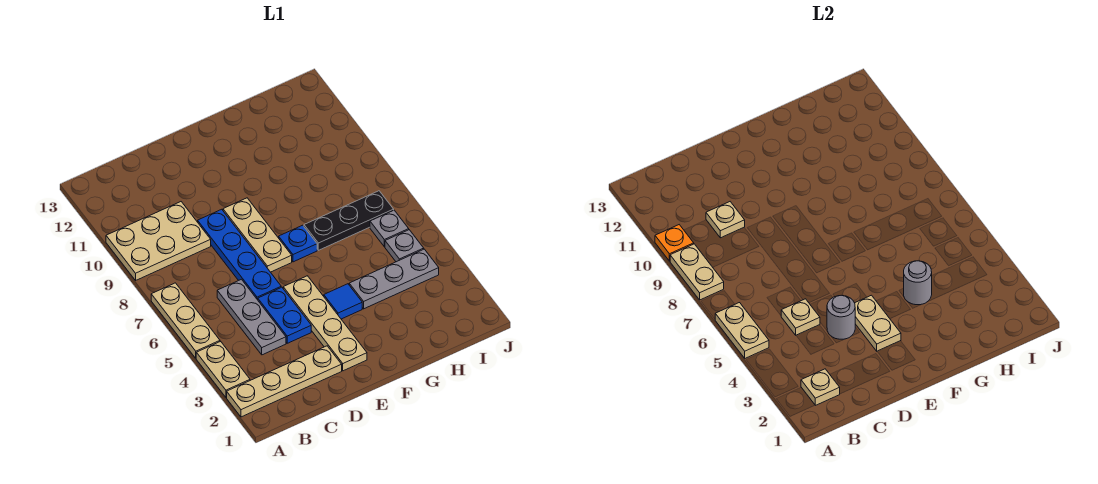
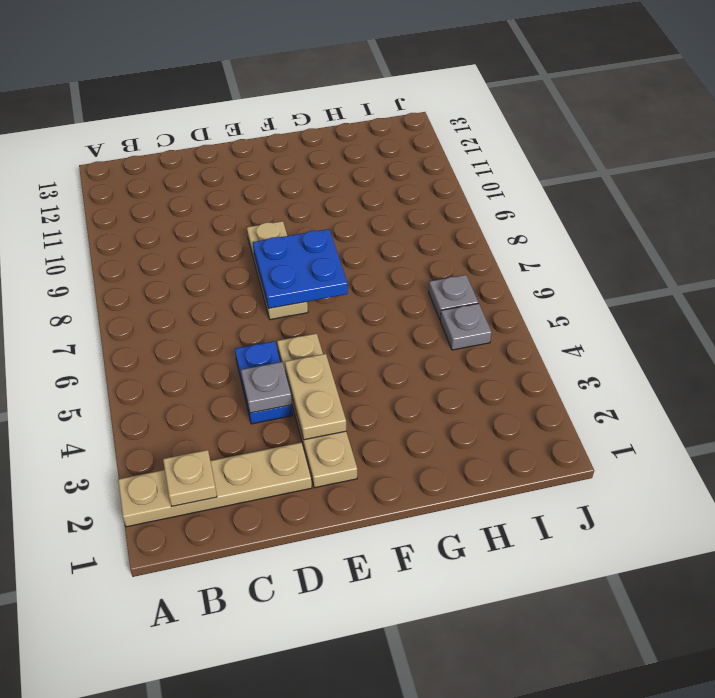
grey 1x1 plate [241,362,292,413] -> grey 1x1 round brick [827,295,855,339]
blue 2x2 plate [253,229,348,308] -> none
none -> tan 1x2 plate [196,341,250,397]
none -> tan 1x3 plate [151,283,220,358]
none -> tan 2x3 plate [106,202,211,280]

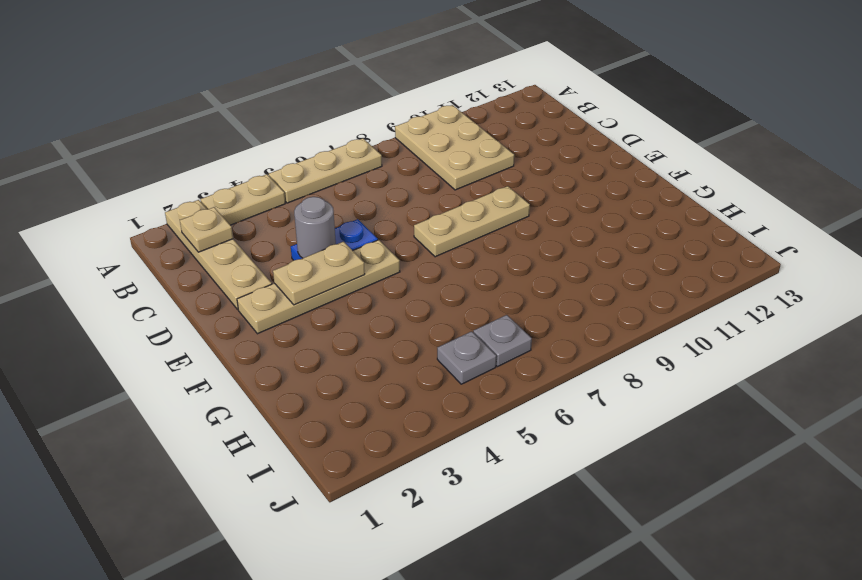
none -> grey 1x3 plate [217,279,286,355]
none -> blue 1x4 plate [198,209,281,300]
none -> blue 1x1 tile [324,284,362,319]

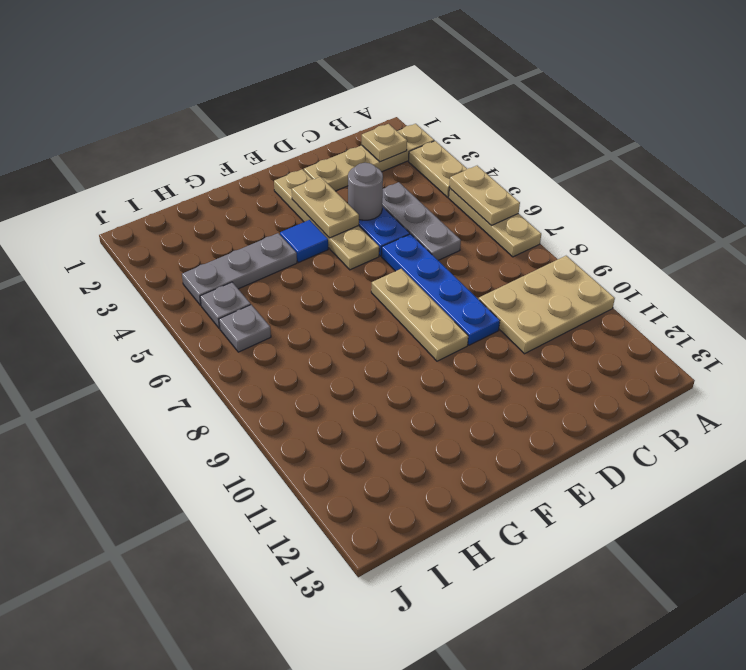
none -> blue 1x1 plate [279,225,317,262]
none -> black 1x3 plate [304,191,394,250]
none -> tan 1x2 plate [670,244,724,300]

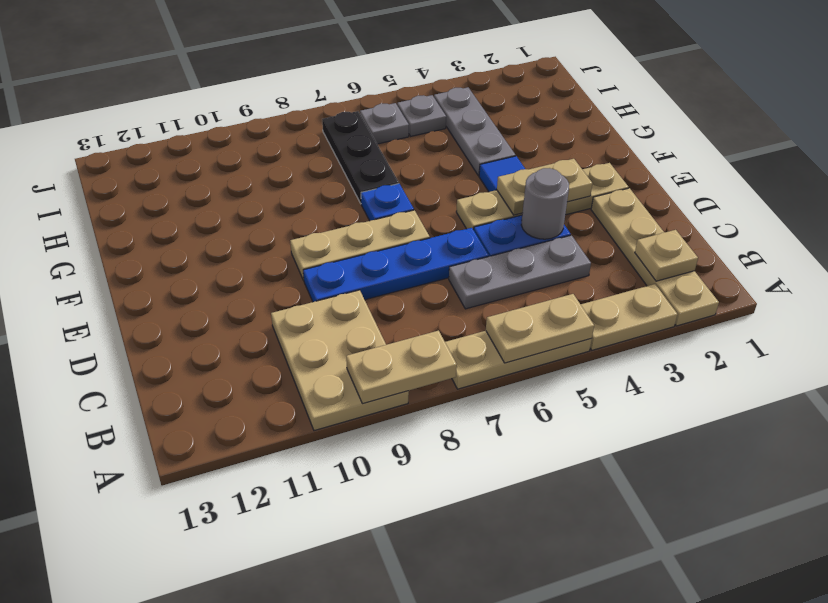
none -> orange 1x1 plate [655,225,694,261]
none -> tan 1x1 plate [781,299,820,335]
none -> tan 1x1 plate [706,202,745,238]

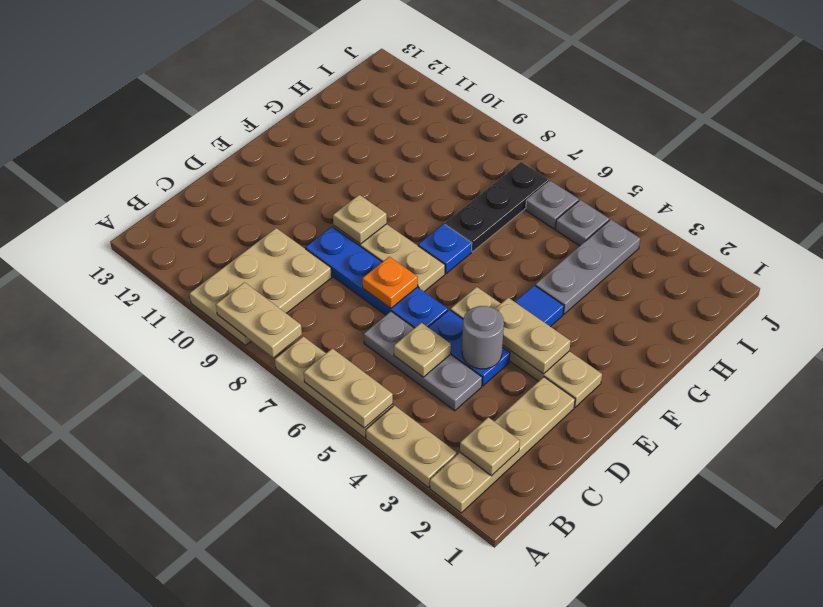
orange 1x1 plate [362,257,418,308] -> orange 1x1 plate moved to [655,225,694,261]
tan 1x1 plate [333,195,387,244] -> tan 1x1 plate moved to [706,202,745,238]
none -> grey 1x1 round brick [904,261,932,305]

